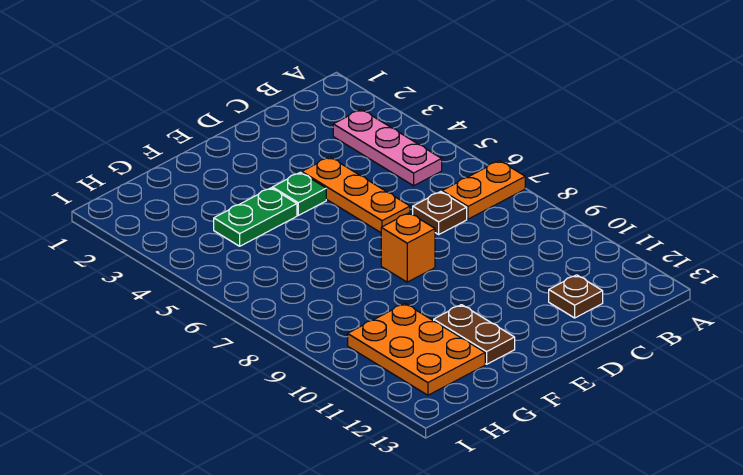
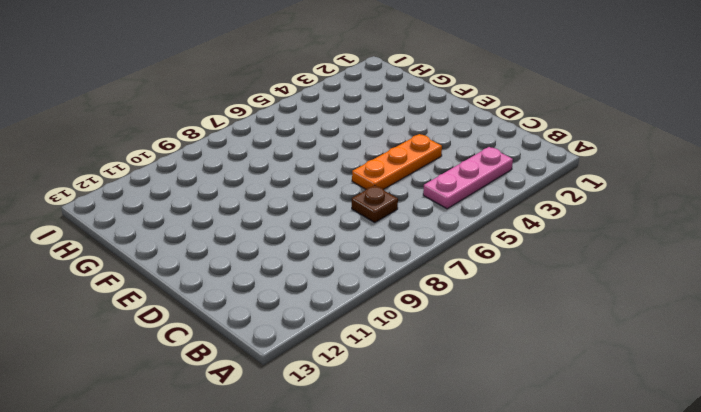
none -> orange 1x2 plate [442,161,525,219]
none -> brown 1x1 plate [549,275,603,318]

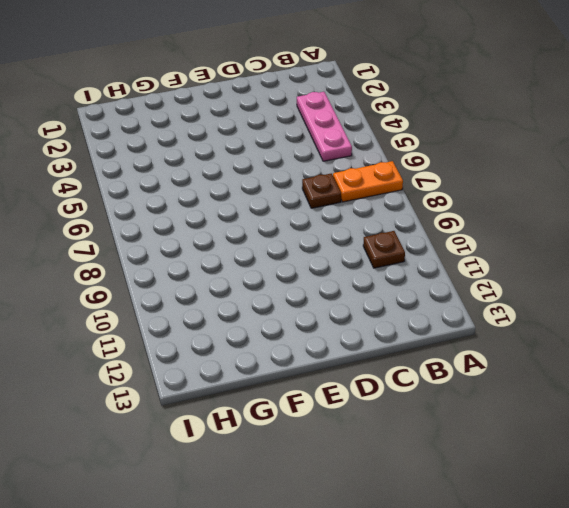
brown 1x1 plate [363,231,405,268] -> brown 1x1 plate moved to [549,275,603,318]
none -> orange 1x3 plate [302,157,410,233]
none -> green 1x1 plate [272,172,326,215]

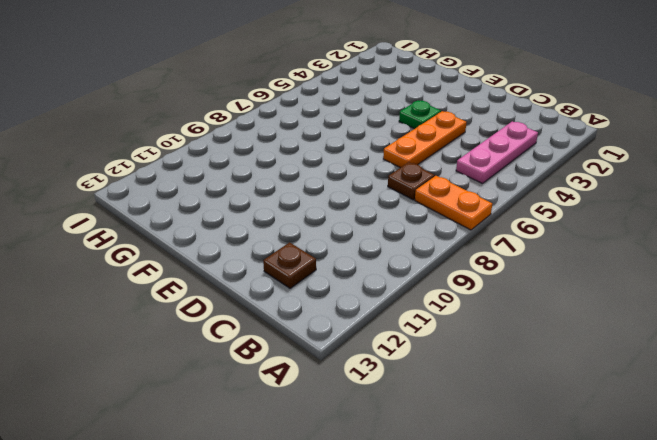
none -> orange 1x1 brick [381,213,435,282]
none -> green 1x2 plate [214,188,297,246]

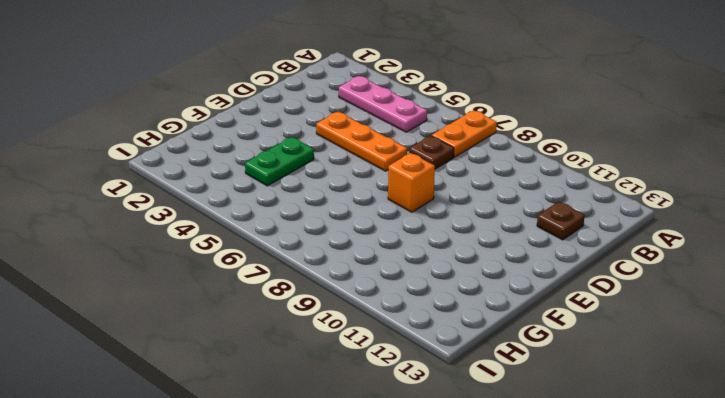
none -> green 1x1 plate [272,172,326,215]
none -> brown 1x2 plate [434,305,515,364]

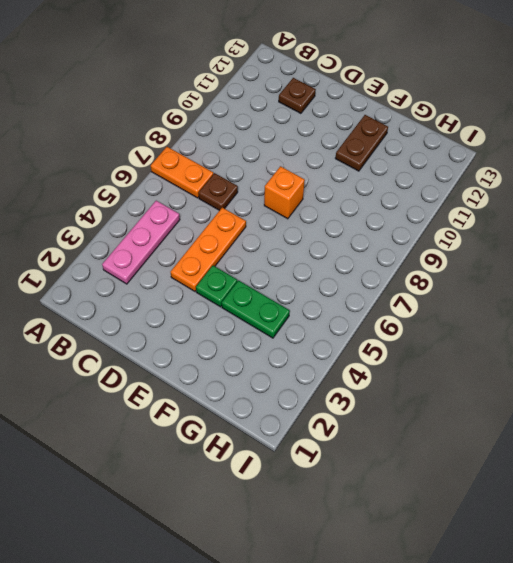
none -> orange 2x3 plate [348,303,485,395]

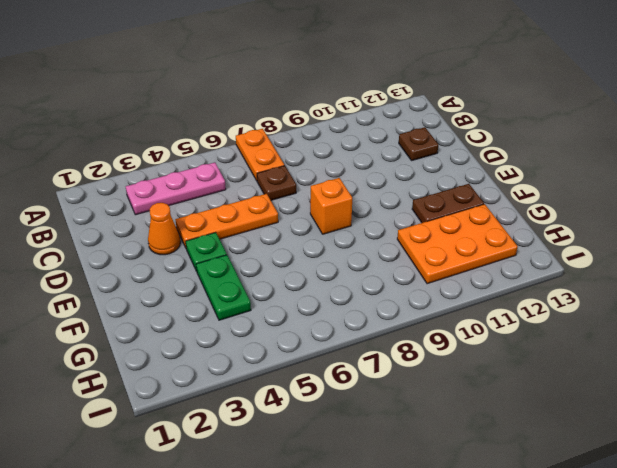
orange 1x1 cone [148,203,180,255] -> none

